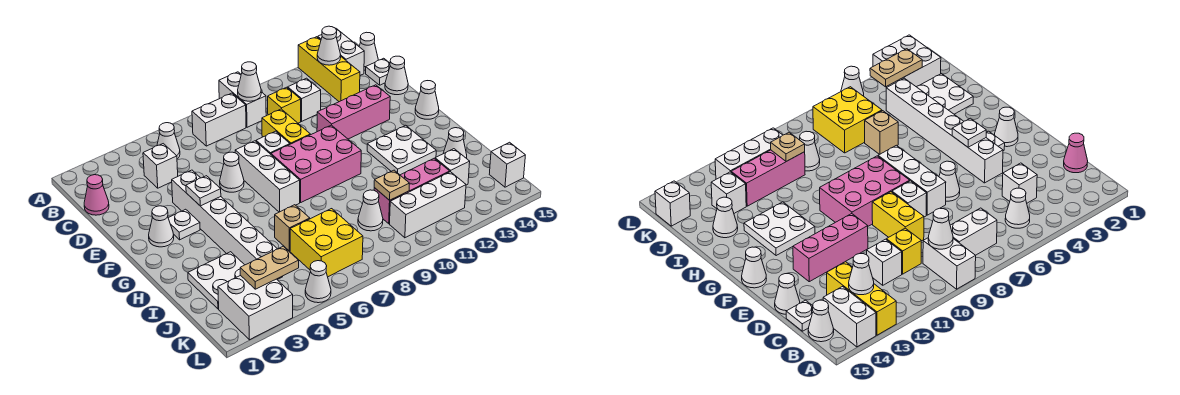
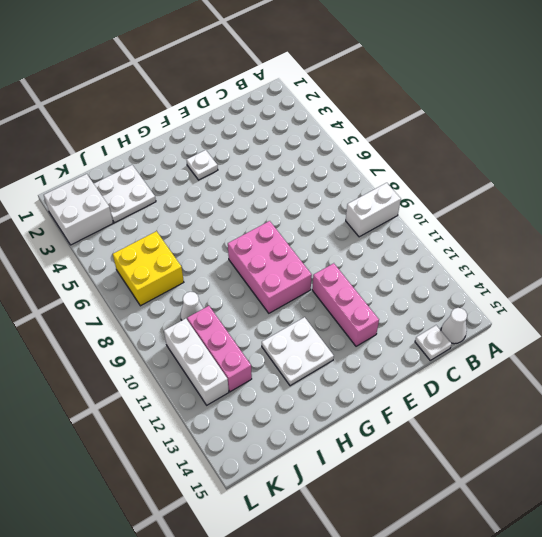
none -> yellow 1x3 brick [298,37,360,102]
none -> white 1x2 brick [318,28,364,75]
none -> white 1x1 cone [157,123,180,159]
none -> white 1x2 brick [192,93,246,146]

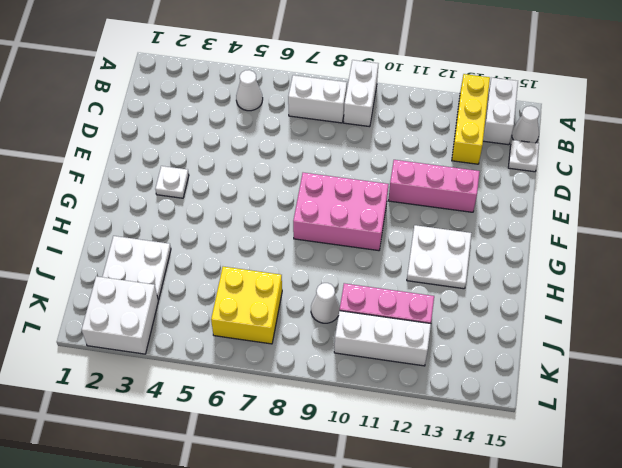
none -> pink 1x1 cone [84,175,109,215]
none -> white 1x1 brick [143,144,178,188]
none -> yellow 1x1 brick [268,87,301,123]
none -> white 1x1 brick [288,78,321,121]

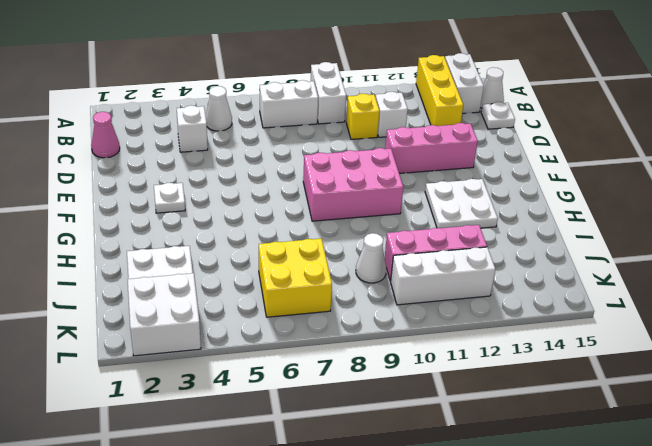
none -> yellow 1x2 brick [262,109,310,144]
none -> white 1x1 cone [385,56,408,95]
none -> white 1x6 brick [172,170,283,280]
none -> white 1x1 cone [220,152,244,192]

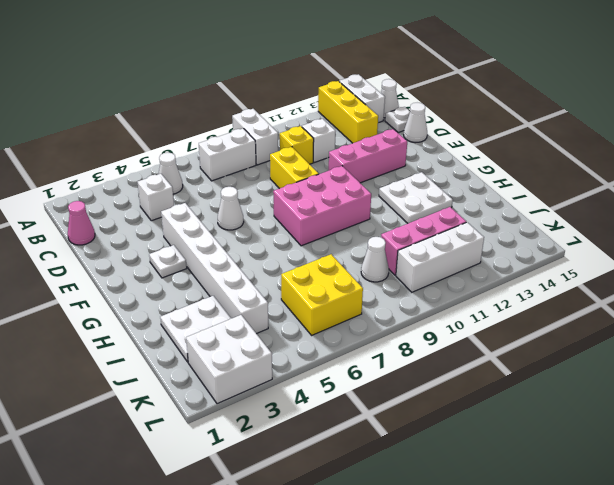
none -> white 1x3 brick [235,141,300,212]
none -> white 1x1 brick [256,131,290,154]
none -> white 1x1 cone [149,206,174,247]
none -> white 1x1 cone [415,81,439,119]

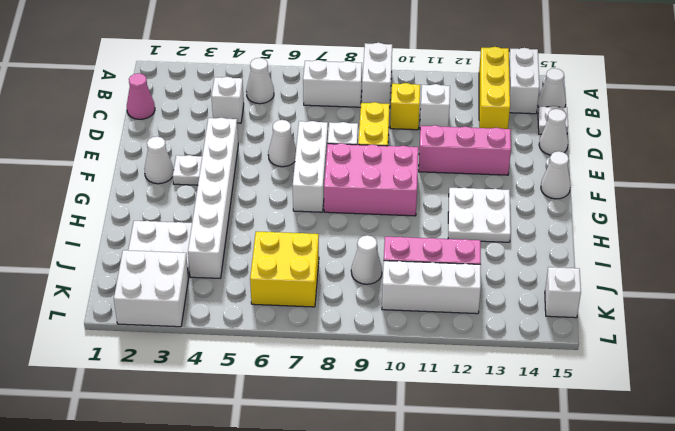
none -> tan 1x1 brick [275,205,310,251]
none -> white 1x1 cone [443,128,467,158]
none -> white 1x1 brick [435,149,470,185]
none -> white 1x1 cone [305,261,331,303]

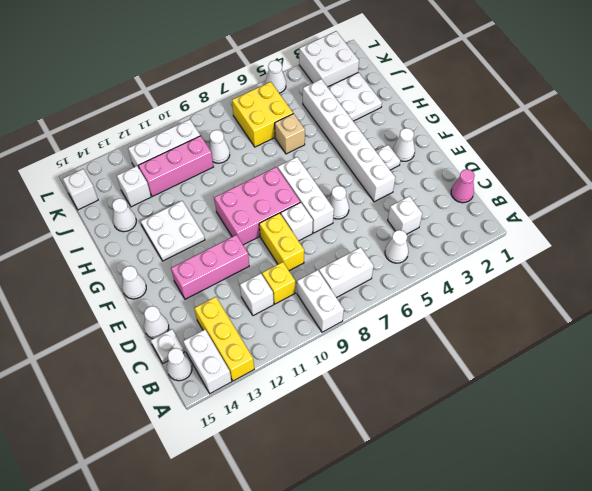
none -> white 1x1 cone [238,62,261,101]
none -> white 1x1 cone [317,26,341,65]
none -> white 1x1 plate [186,176,221,206]
none -> tan 1x1 plate [374,170,409,200]

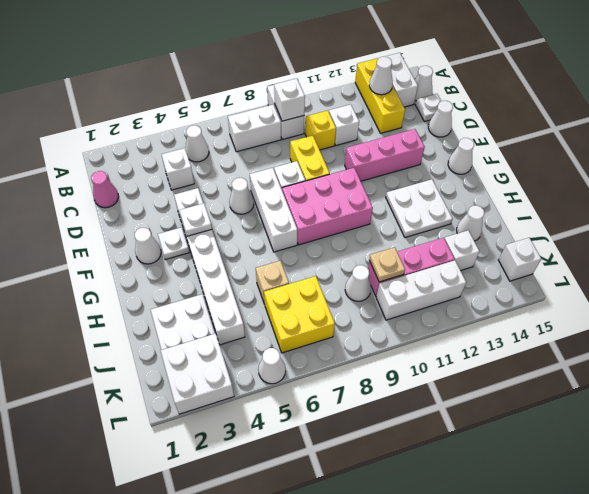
white 1x1 brick [274,78,305,121] -> white 1x1 cone [238,62,261,101]
none -> tan 1x2 plate [240,246,299,289]

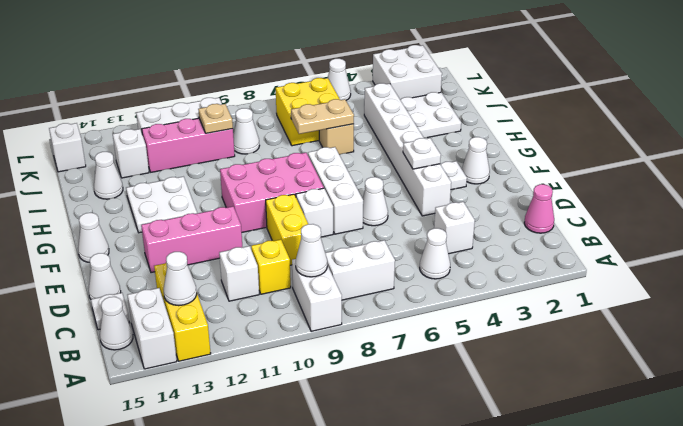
tan 1x2 plate [291,99,354,134] -> tan 1x2 plate moved to [240,246,299,289]

